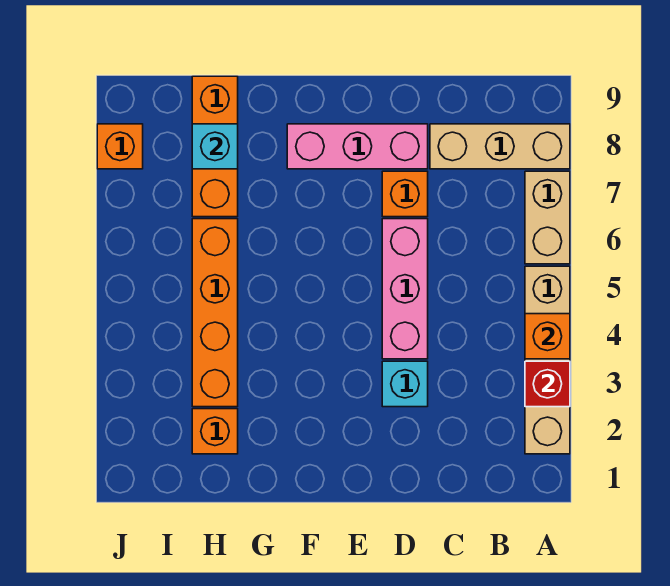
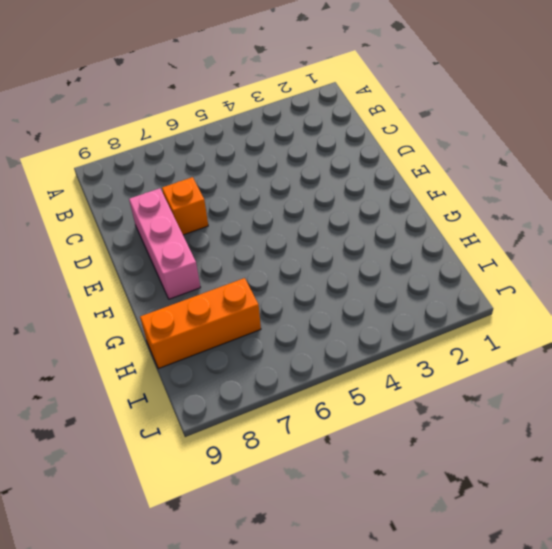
none -> tan 1x4 brick [525,266,570,454]
none -> tan 1x2 brick [525,171,570,264]
none -> tan 1x3 brick [430,124,570,169]

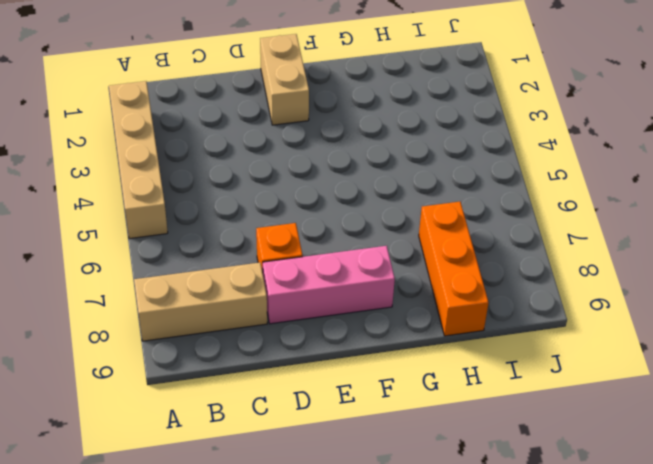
tan 1x2 brick [260,34,309,125] -> tan 1x2 brick moved to [525,171,570,264]
none -> cyan 1x1 brick [382,361,428,407]
none -> pink 1x3 brick [382,219,428,359]
none -> orange 1x1 brick [192,409,238,454]

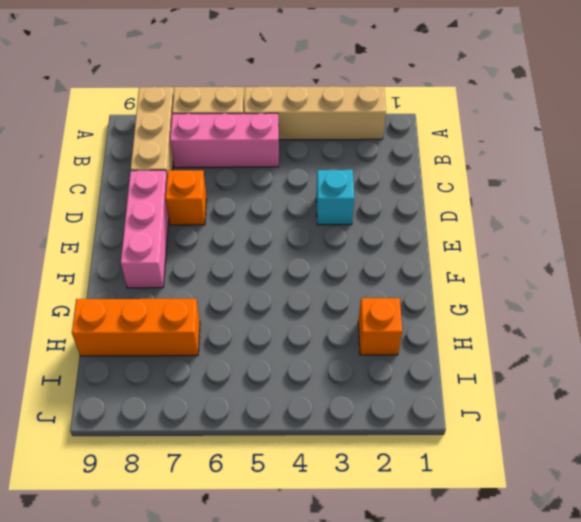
pink 1x3 brick [170,113,279,167] -> pink 1x3 brick moved to [382,219,428,359]
none -> orange 1x4 brick [192,219,238,407]
none -> orange 1x1 brick [97,124,143,169]
none -> red 1x1 brick [525,361,570,407]

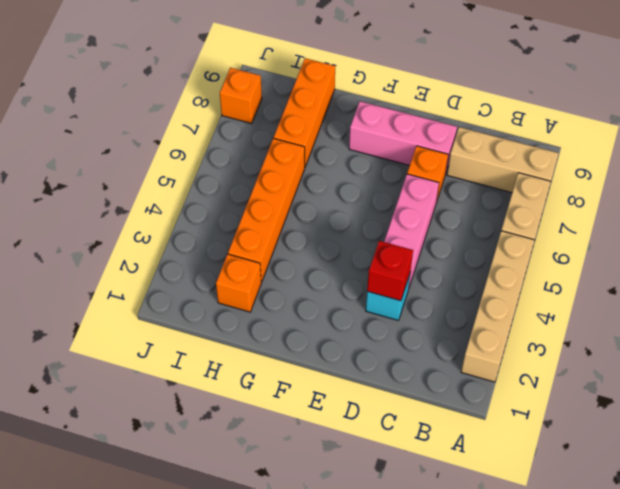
red 1x1 brick [367,241,413,301] -> red 1x1 brick moved to [525,361,570,407]
none -> orange 1x1 brick [525,314,570,359]
none -> cyan 1x1 brick [192,124,238,169]

